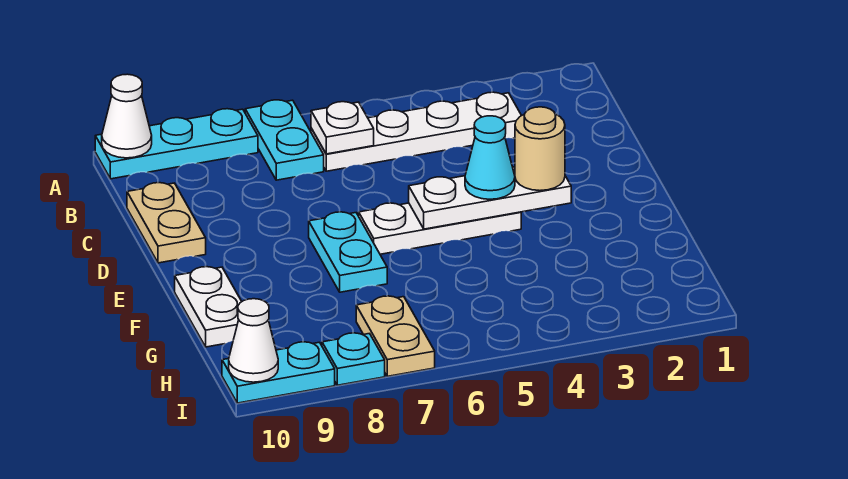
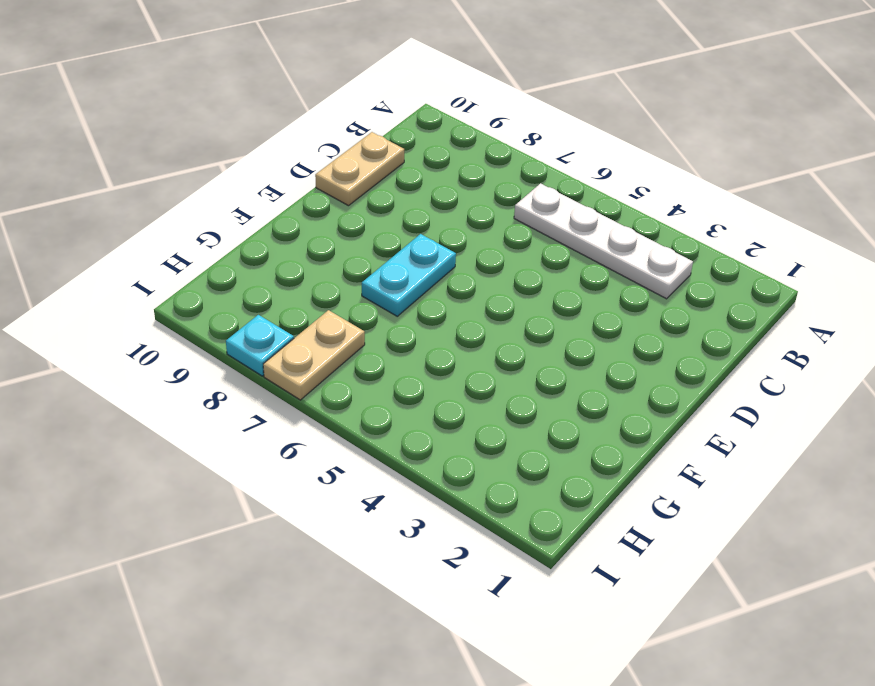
none -> cyan 1x2 plate [245,100,324,180]
none -> cyan 1x3 plate [95,109,258,179]
none -> white 1x3 plate [359,203,521,254]

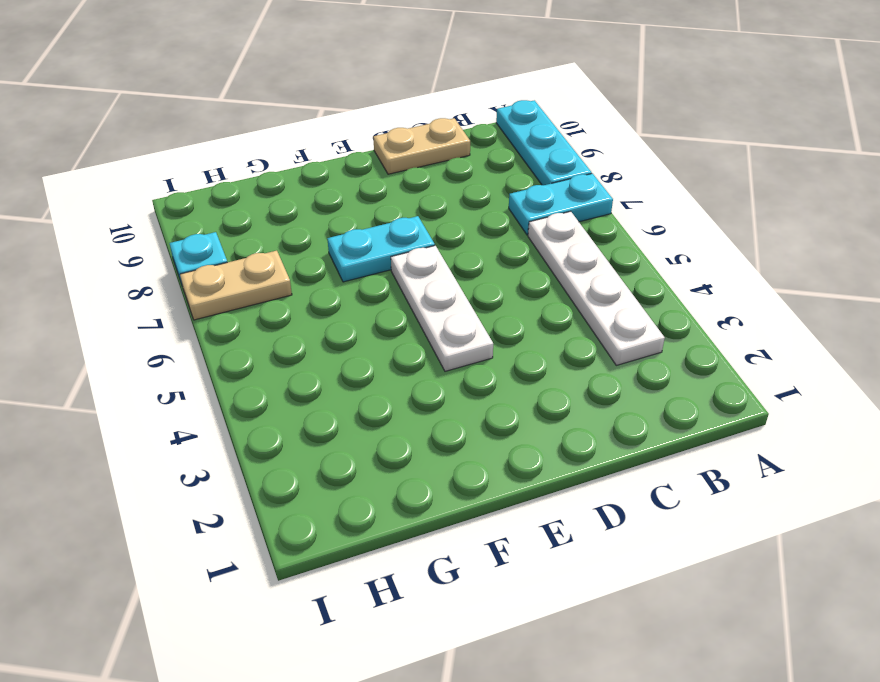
none -> white 1x2 plate [175,266,242,347]
none -> cyan 1x2 plate [222,342,335,403]
none -> white 1x1 cone [102,74,152,158]

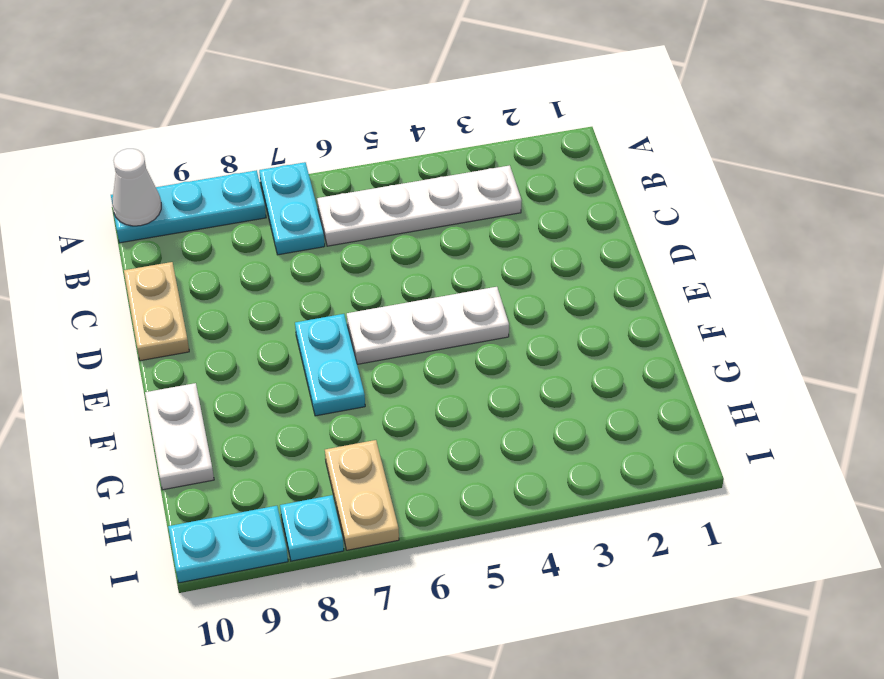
none -> white 1x1 plate [311,102,374,154]
none -> white 1x3 plate [409,167,571,229]
none -> white 1x1 cone [229,299,278,382]

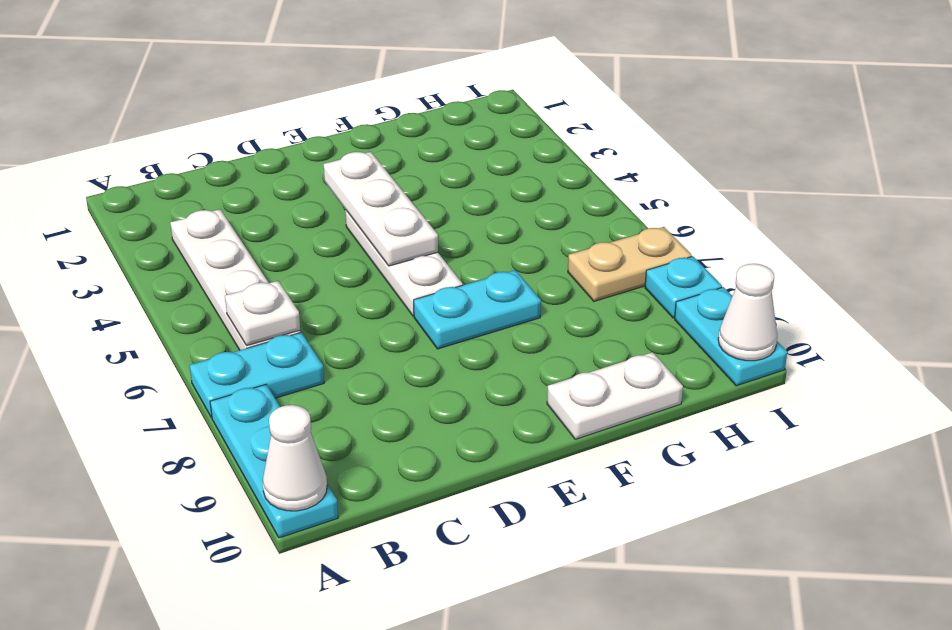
none -> tan 1x2 plate [127,183,206,263]
none -> tan 1x1 round brick [515,107,565,191]
none -> cyan 1x1 cone [465,116,515,199]

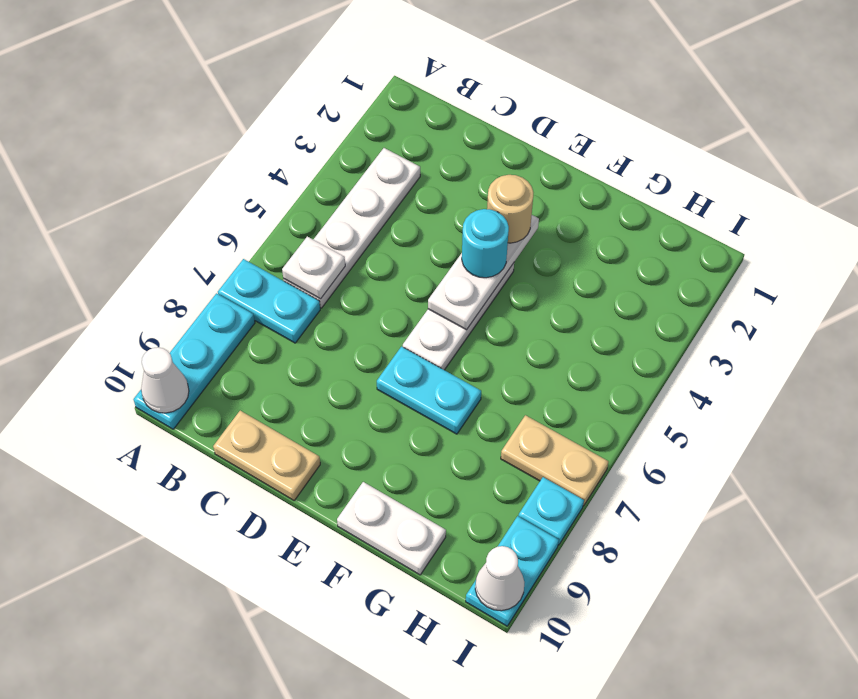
cyan 1x1 round brick [462,209,509,278] -> cyan 1x1 cone [465,116,515,199]

